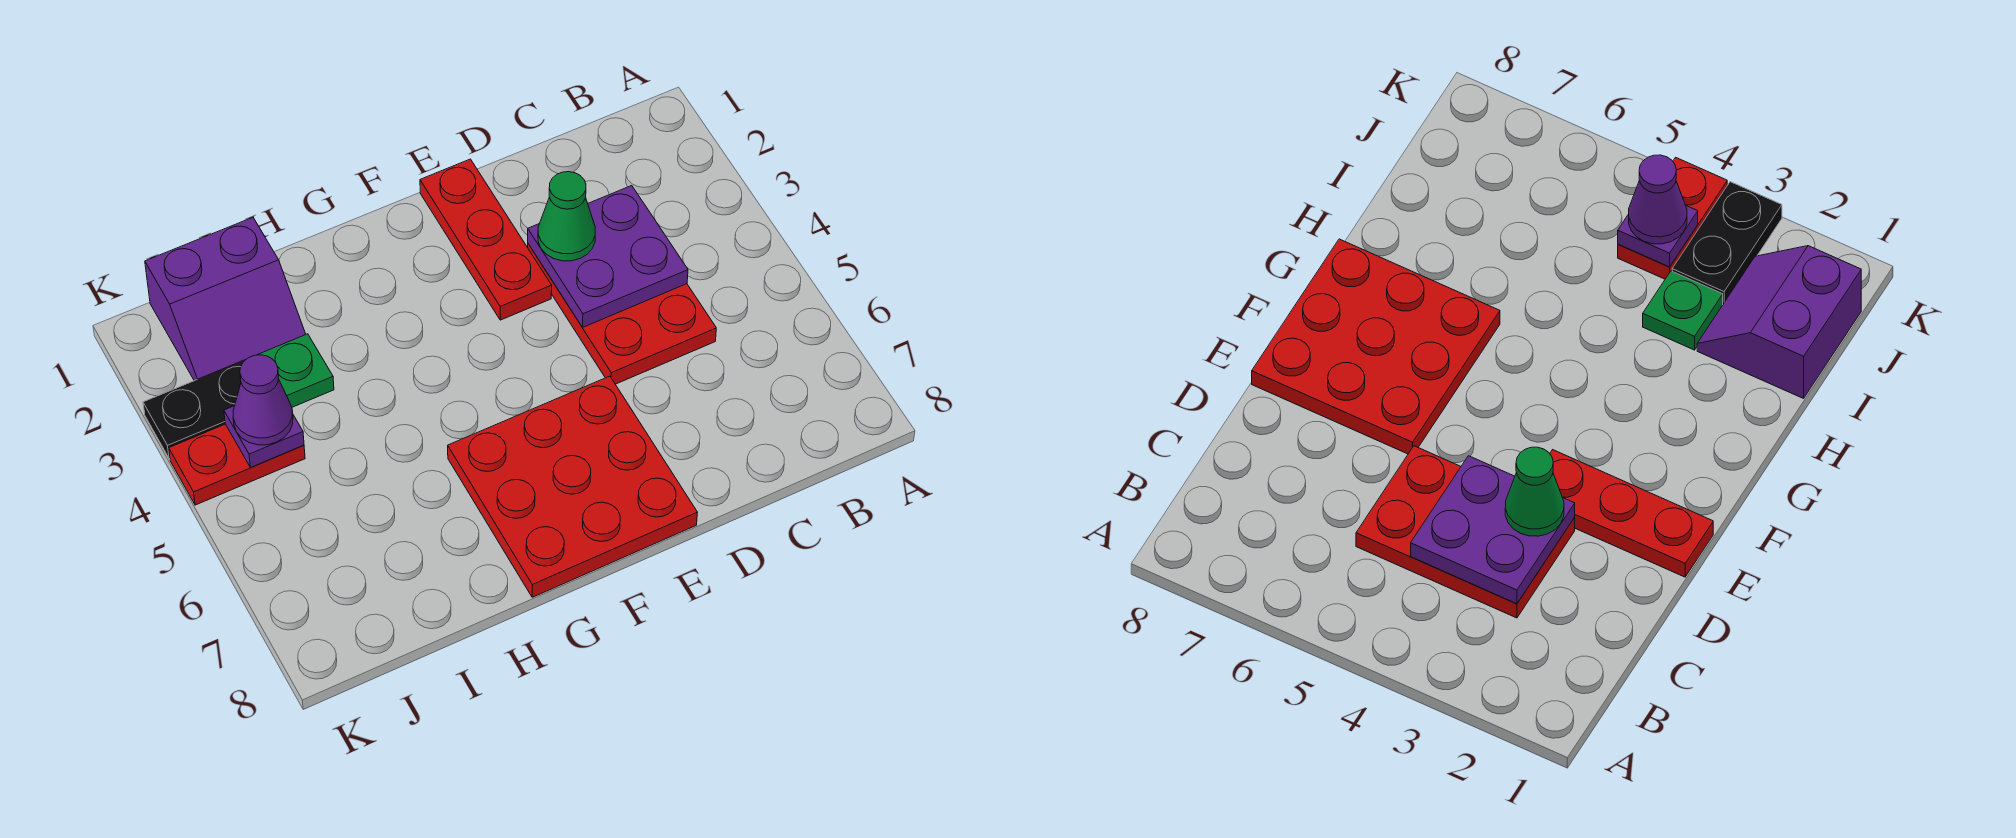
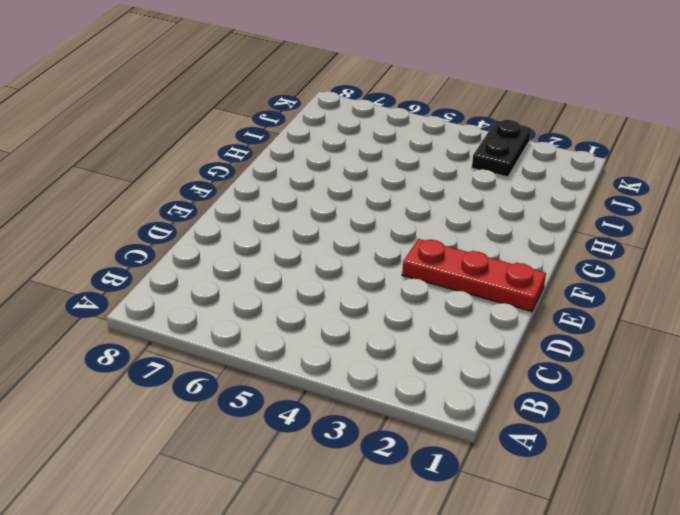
none -> red 2x3 plate [528,244,716,384]
none -> red 3x3 plate [448,376,697,597]

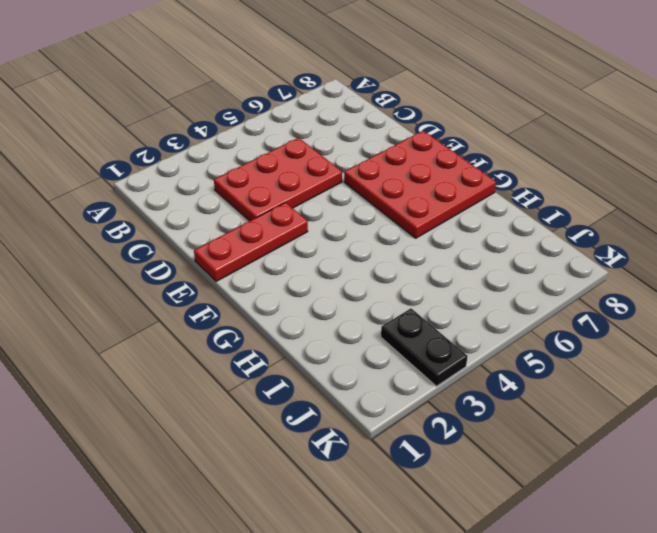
none -> purple 2x2 slope [145,218,306,381]
none -> green 1x1 plate [258,334,334,407]

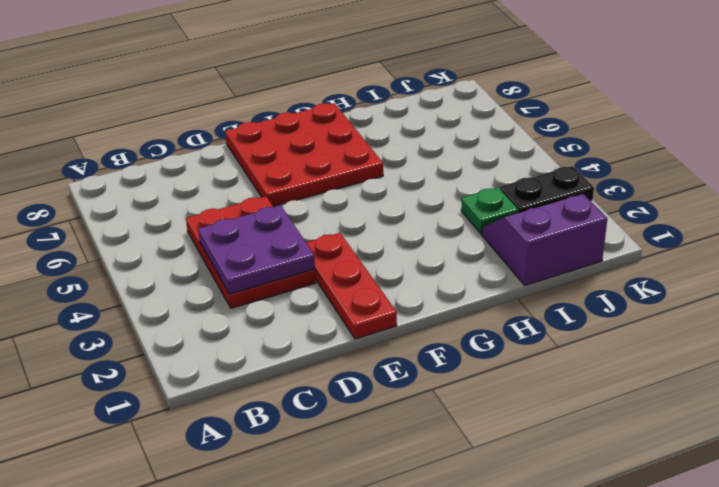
none -> red 1x2 plate [169,424,305,505]
none -> purple 1x1 plate [224,406,304,467]

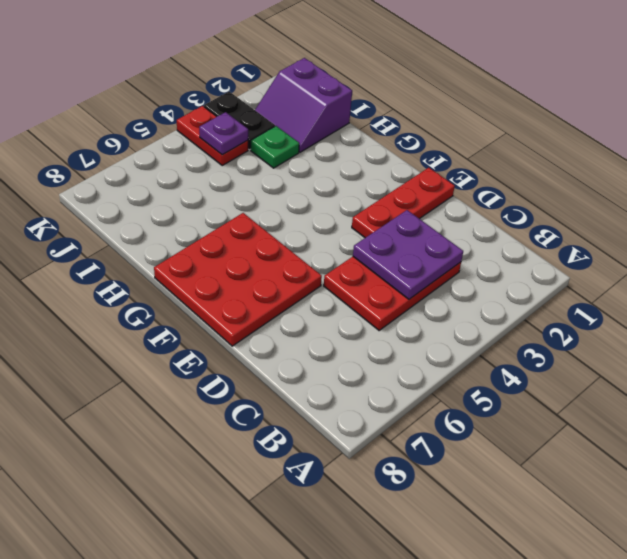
none -> green 1x1 cone [538,172,595,261]
none -> purple 1x1 cone [233,355,293,445]

